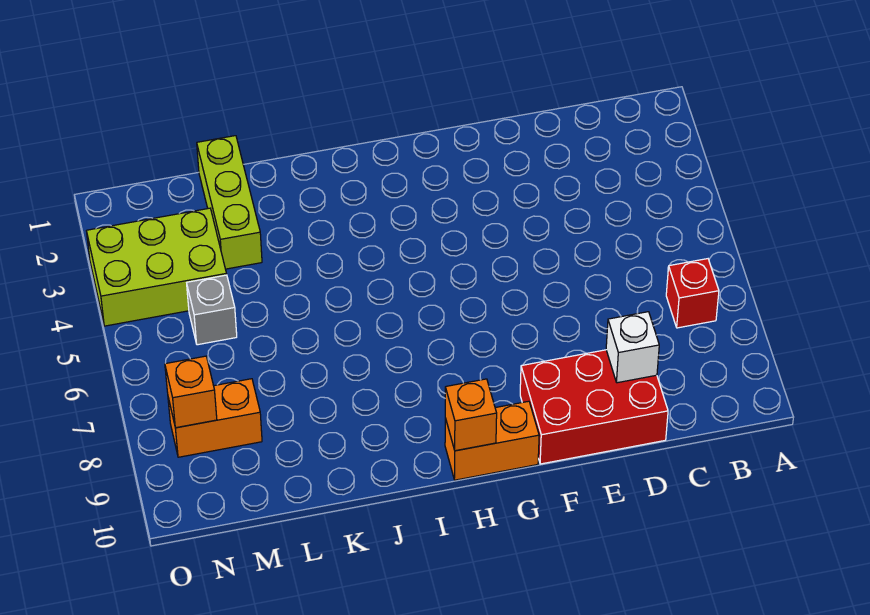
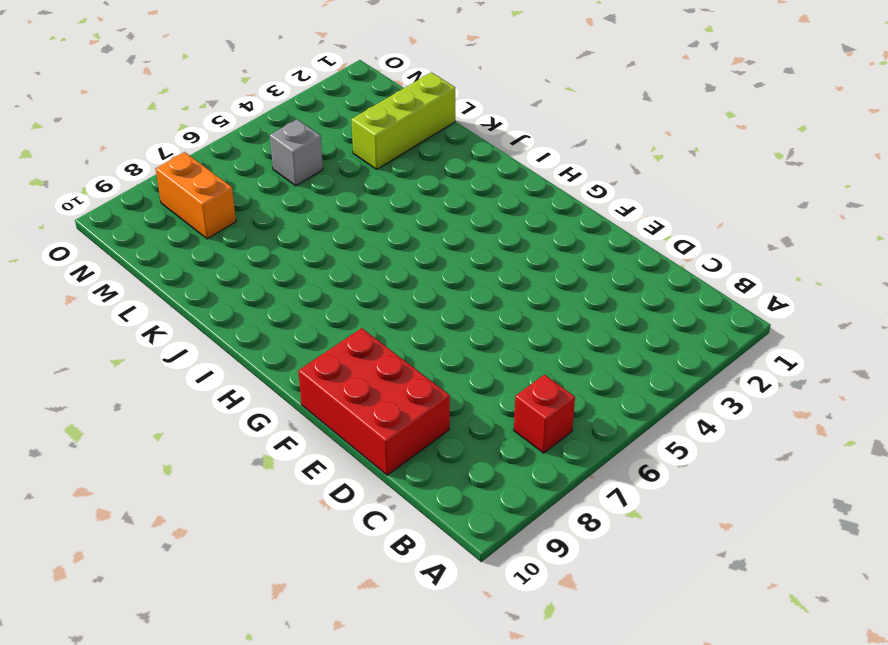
none -> orange 1x2 brick [445,401,539,480]
none -> lime 2x3 brick [87,208,227,326]

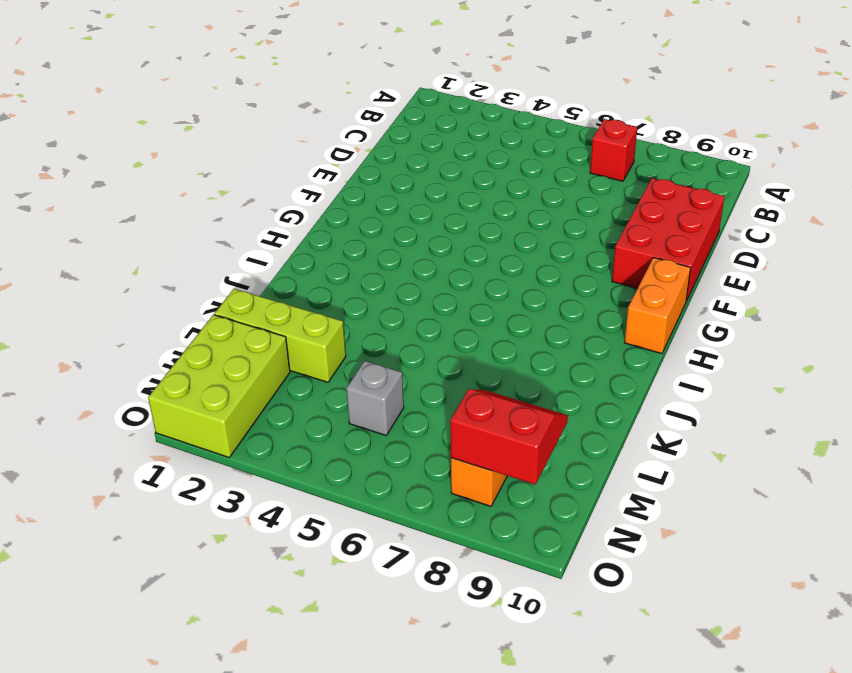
lime 2x3 brick [148,315,290,457] -> lime 2x3 brick moved to [87,208,227,326]
red 2x2 slope [450,389,568,485] -> orange 1x1 brick [165,356,217,428]
none -> white 1x1 brick [606,312,659,383]
none -> orange 1x1 brick [445,379,497,451]

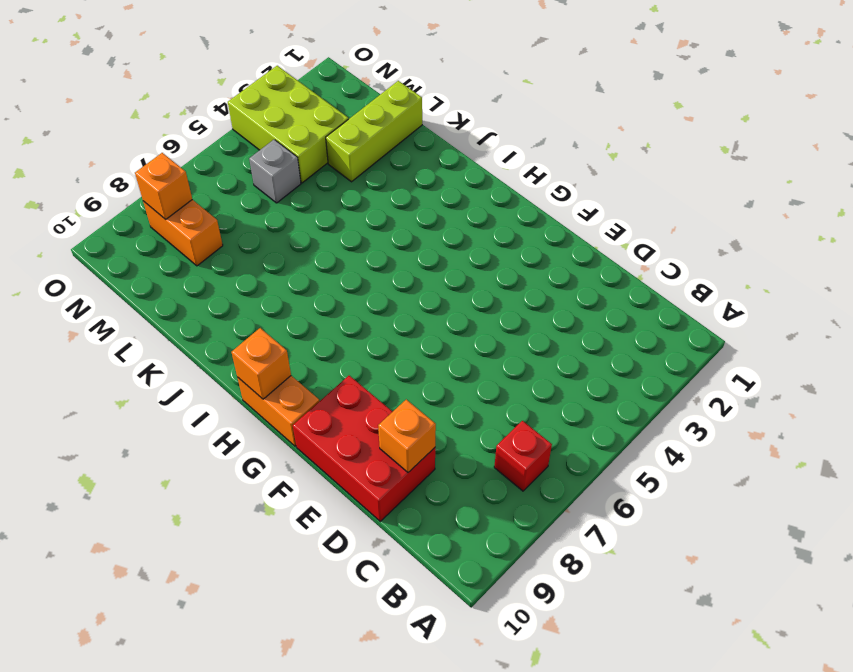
orange 1x1 brick [378,400,436,472] -> white 1x1 brick [606,312,659,383]

